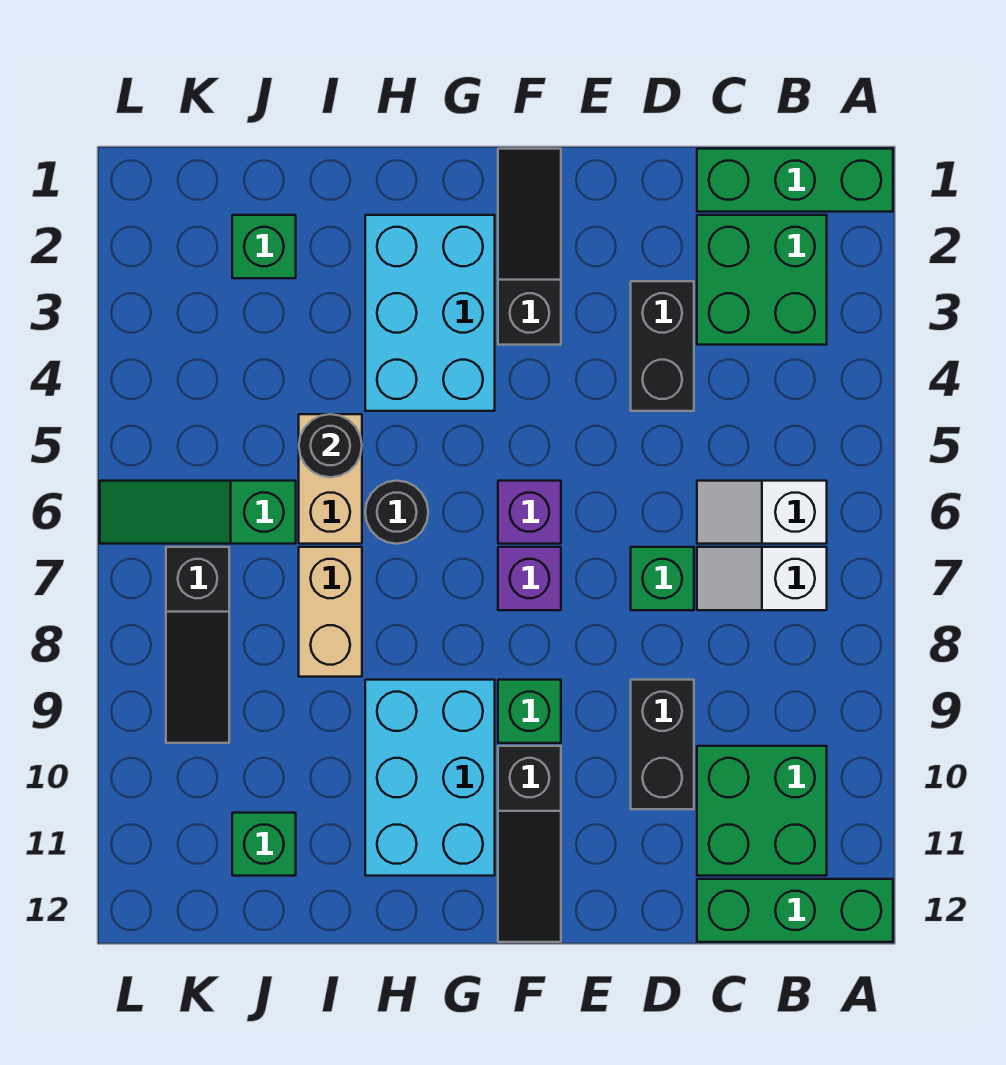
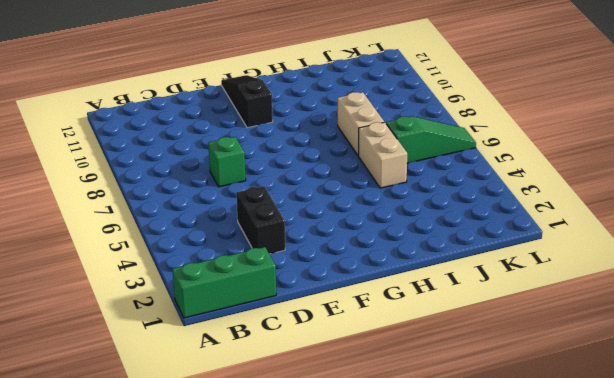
none -> green 1x3 brick [697,879,893,942]
none -> green 2x2 brick [697,215,827,345]
none -> white 1x2 slope [697,481,827,544]

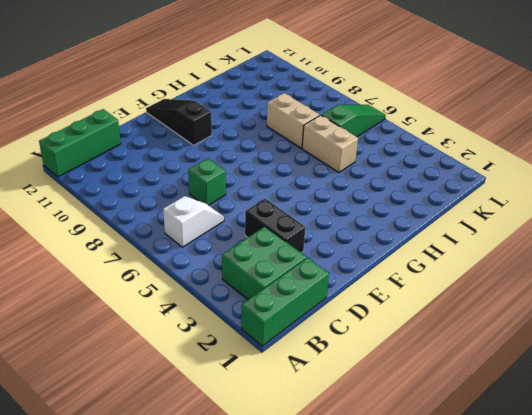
none -> white 1x2 slope [697,547,827,610]
none -> green 2x2 brick [697,746,827,876]
none -> black 1x2 brick [631,680,694,809]

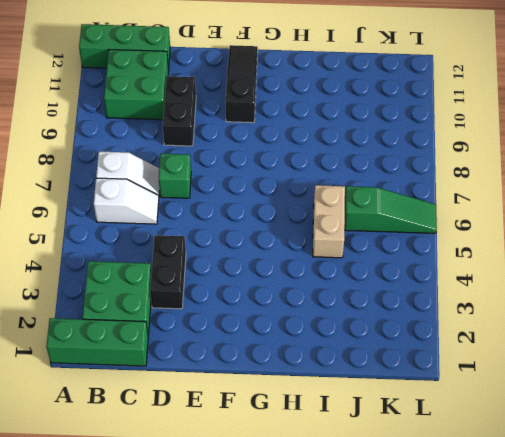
none -> black 1x3 slope [498,149,561,345]
none -> purple 1x1 brick [498,481,561,544]
none -> purple 1x1 brick [498,547,561,610]

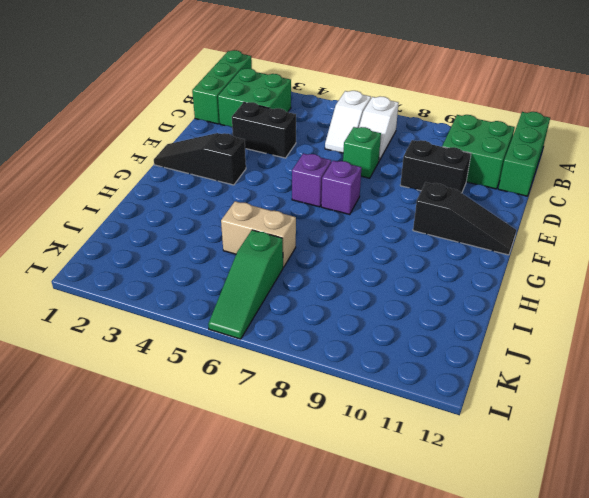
none -> green 1x1 brick [498,680,561,743]
none -> cyan 2x3 brick [365,215,495,411]
none -> cyan 2x3 brick [365,680,495,876]

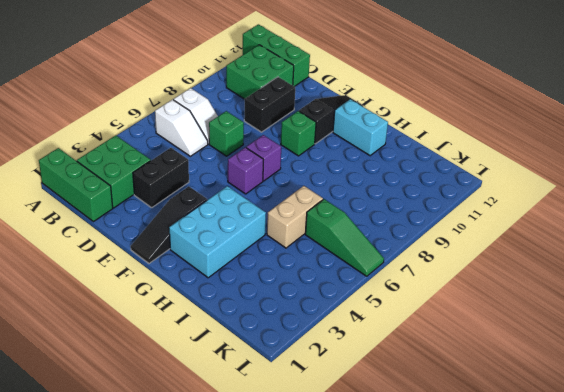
cyan 1x2 brick [333,99,388,156] -> cyan 2x3 brick [365,680,495,876]
none -> black 1x1 round brick [365,481,428,544]
none -> tan 1x2 brick [299,547,362,677]
none -> green 1x1 brick [232,215,296,278]

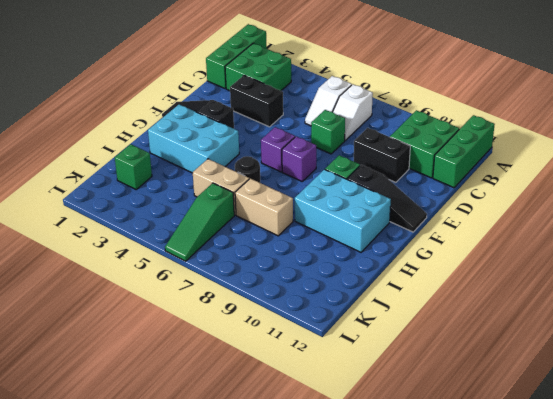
none -> green 1x1 brick [232,813,296,876]
none -> black 1x3 slope [166,547,229,743]
none -> black 1x1 round brick [299,414,362,477]

